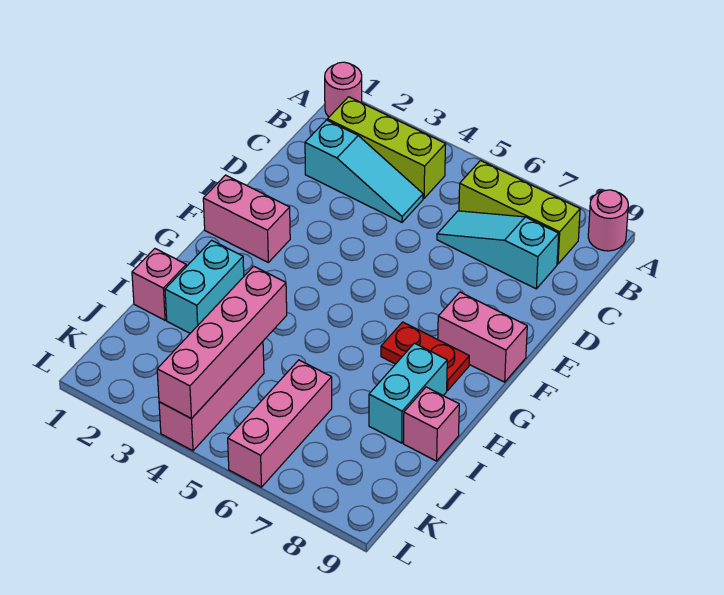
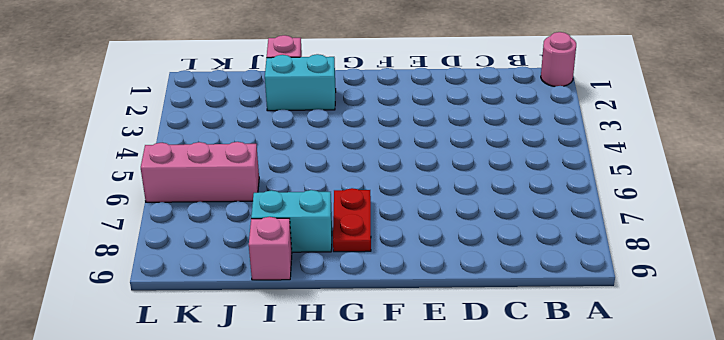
none -> pink 1x1 round brick [588,190,628,251]
none -> lime 1x3 brick [327,97,446,198]
none -> lime 1x3 brick [459,160,580,264]

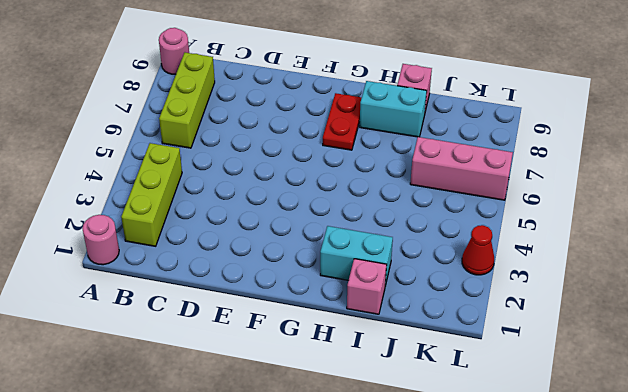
red 1x1 cone [462,225,494,275] -> none
none -> cyan 1x3 slope [305,120,423,222]
none -> cyan 1x3 slope [437,211,559,289]
none -> pink 1x2 brick [203,175,290,262]

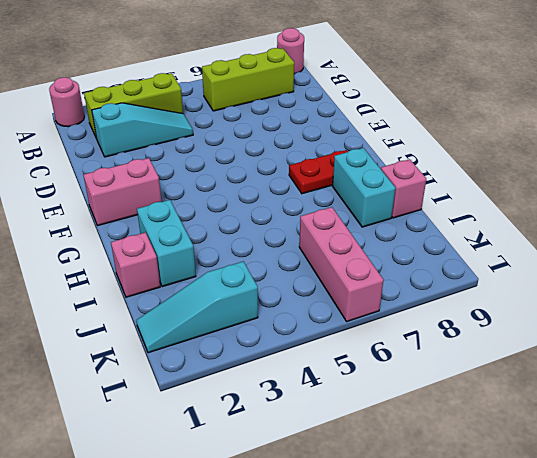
cyan 1x3 slope [136,261,258,353] -> cyan 1x3 slope moved to [437,211,559,289]
none -> pink 1x2 brick [438,292,527,382]
none -> pink 1x3 brick [159,342,264,451]
none -> pink 1x4 brick [157,266,287,419]

